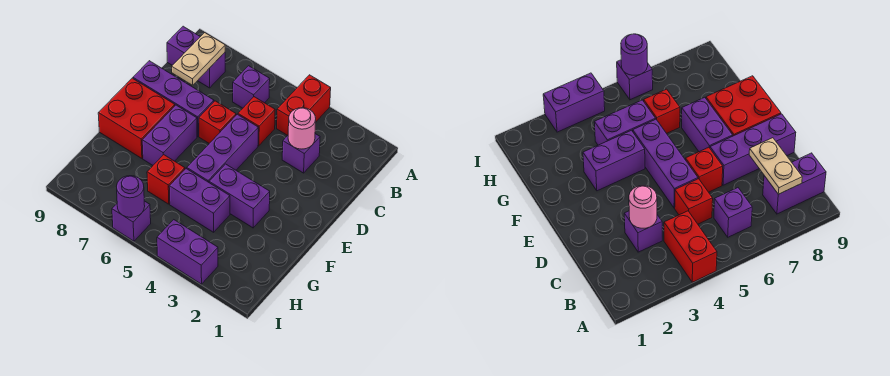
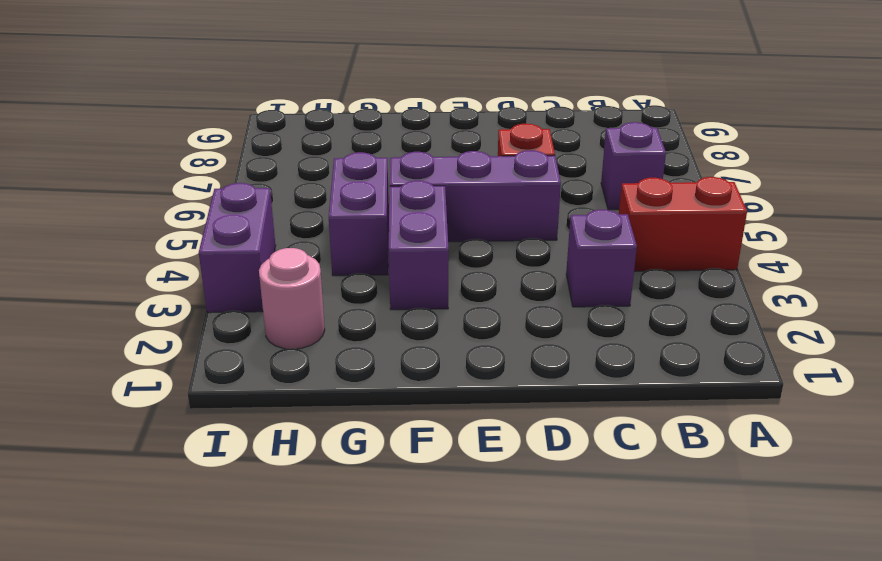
pink 1x1 round brick [259,248,325,349] -> pink 1x1 round brick moved to [288,108,316,149]
none -> purple 1x2 brick [167,26,225,88]
none -> red 1x1 brick [238,97,275,146]
none -> purple 1x3 brick [133,61,214,136]

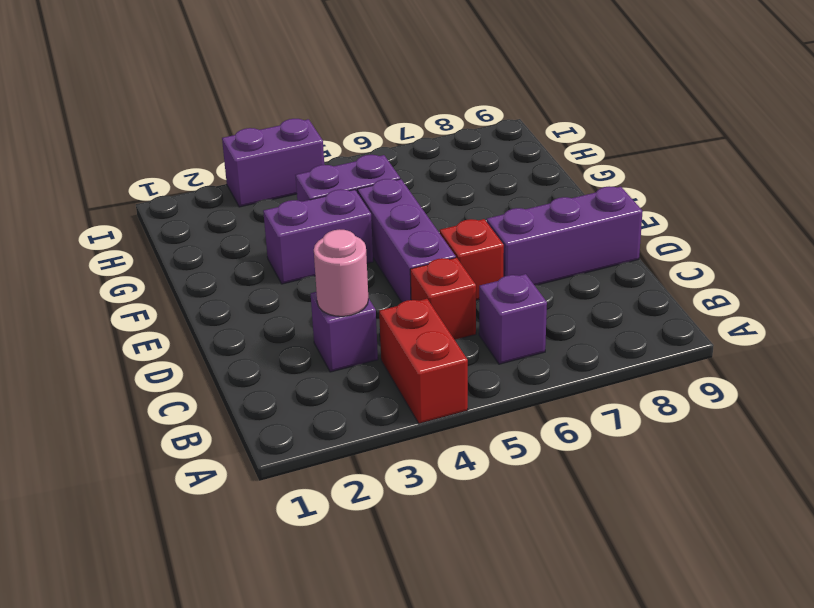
none -> purple 1x2 brick [167,26,225,88]
none -> purple 1x2 brick [142,105,197,165]
none -> red 2x2 brick [98,78,175,158]

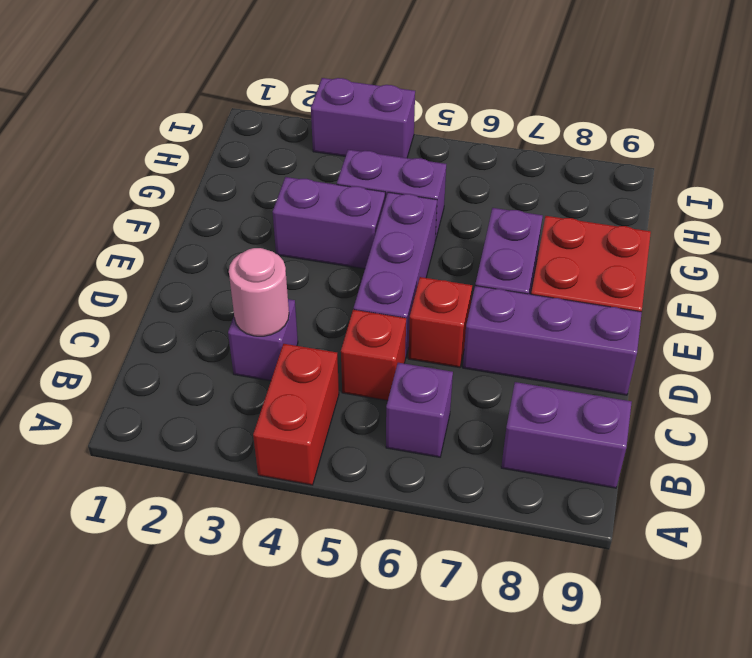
none -> red 1x1 brick [147,155,185,204]
none -> purple 1x1 brick [112,201,151,241]
none -> tan 1x2 plate [172,33,225,85]

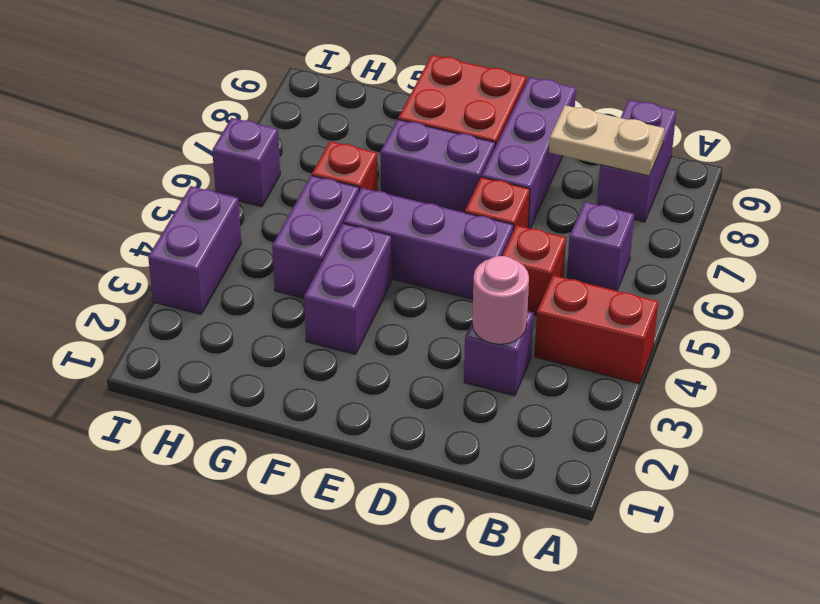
none -> purple 1x1 round brick [116,176,145,217]

